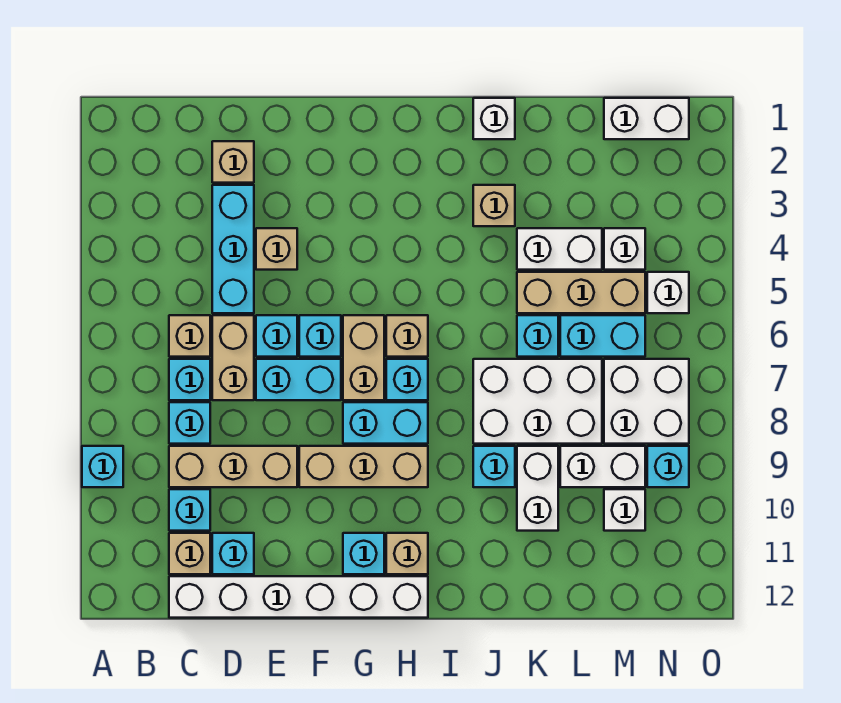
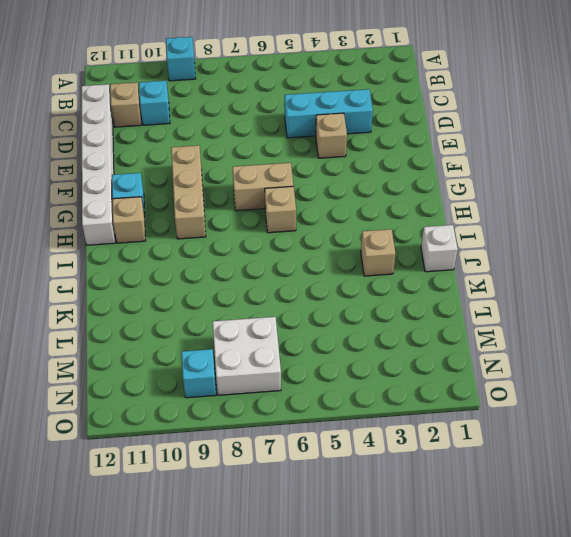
none -> tan 1x1 brick [169,315,210,357]
none -> cyan 1x1 brick [169,359,210,400]
none -> cyan 1x1 brick [169,402,210,444]
none -> tan 1x3 brick [169,446,297,487]

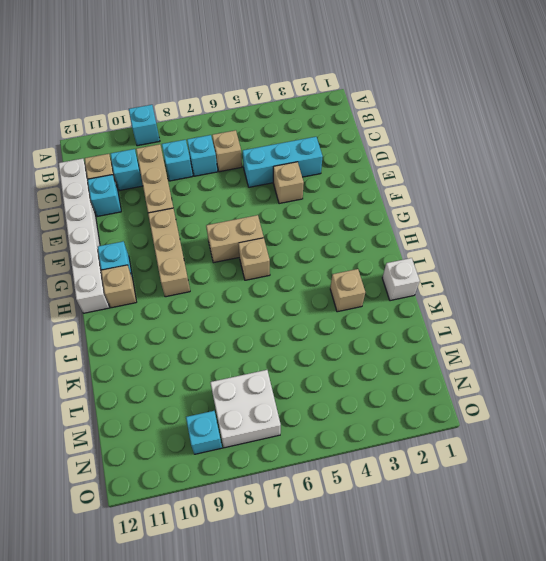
none -> tan 1x1 brick [212,141,254,183]
none -> tan 1x2 brick [212,315,254,400]
none -> cyan 1x1 brick [256,315,297,357]
none -> cyan 1x2 brick [256,359,341,400]

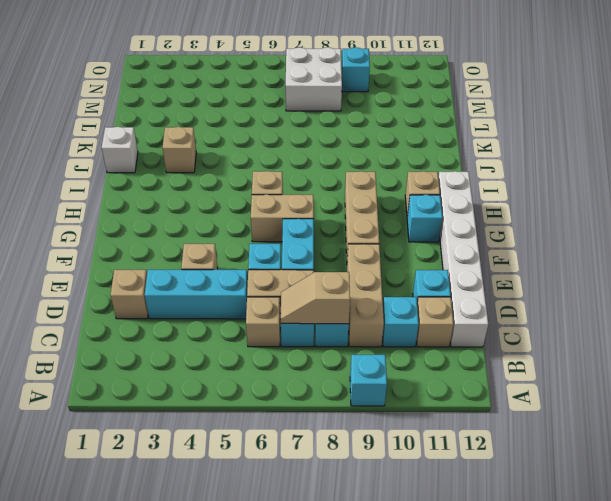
tan 1x2 slope [281,272,350,324] -> none
none -> cyan 1x1 brick [299,315,341,357]
none -> cyan 1x2 brick [343,402,428,444]
none -> cyan 1x1 brick [386,359,428,400]
none -> white 2x3 brick [473,359,602,444]

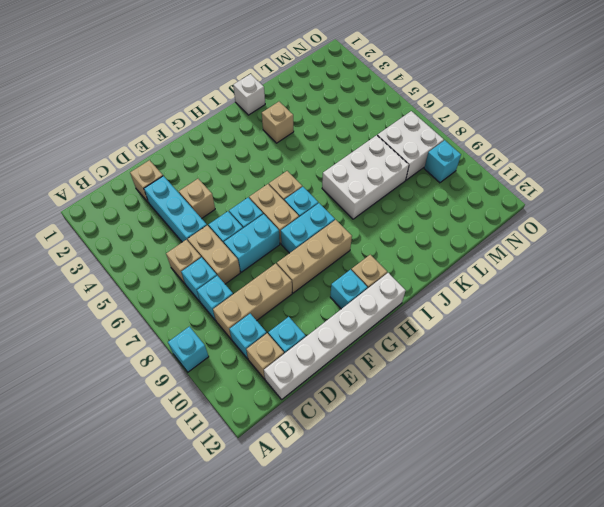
none -> cyan 1x1 brick [473,446,515,487]
none -> white 1x2 brick [517,228,602,270]
none -> tan 1x3 brick [517,272,645,313]
none -> cyan 1x1 brick [517,315,558,357]

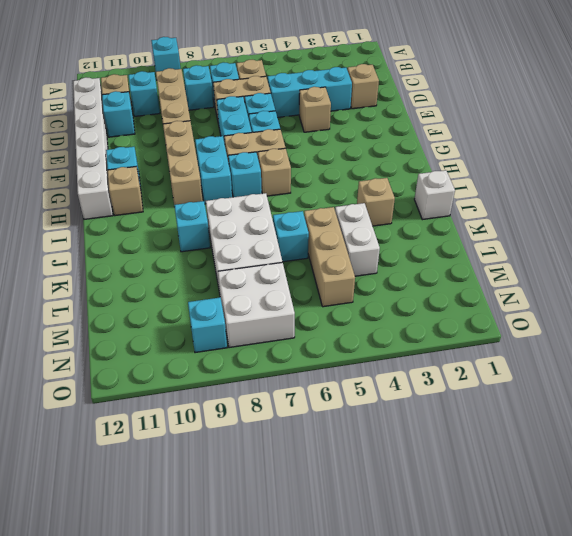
none -> white 1x2 brick [517,446,558,531]
none -> cyan 1x2 brick [560,315,645,357]
none -> white 1x2 brick [560,446,645,487]
none -> white 1x2 brick [604,98,689,139]

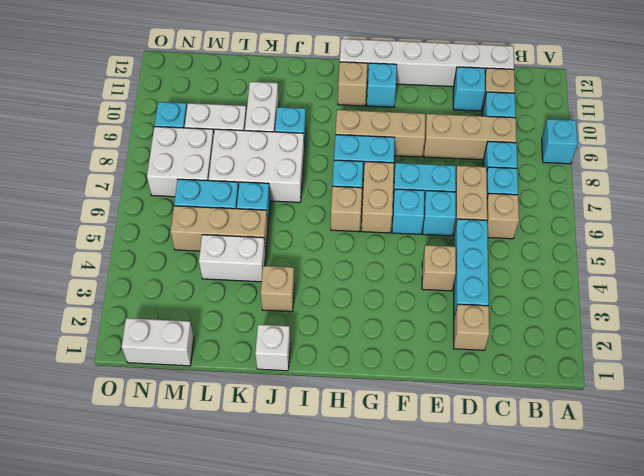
none -> white 1x1 brick [604,228,645,270]
none -> white 1x1 brick [604,489,645,531]
none -> white 1x1 brick [647,272,689,313]

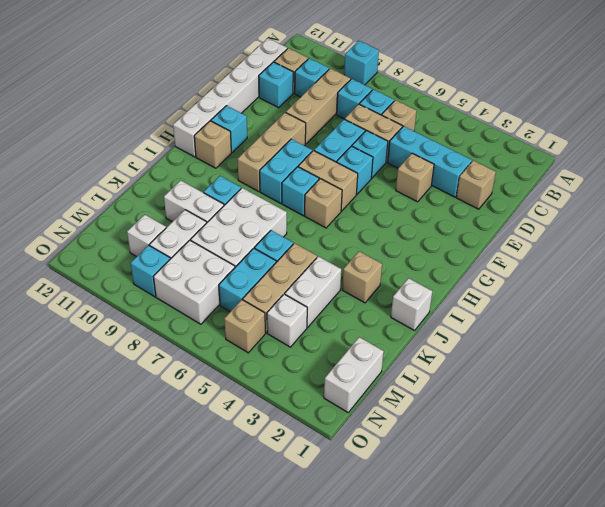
tan 1x1 brick [224,300,265,353] -> white 1x1 brick [647,272,689,313]

